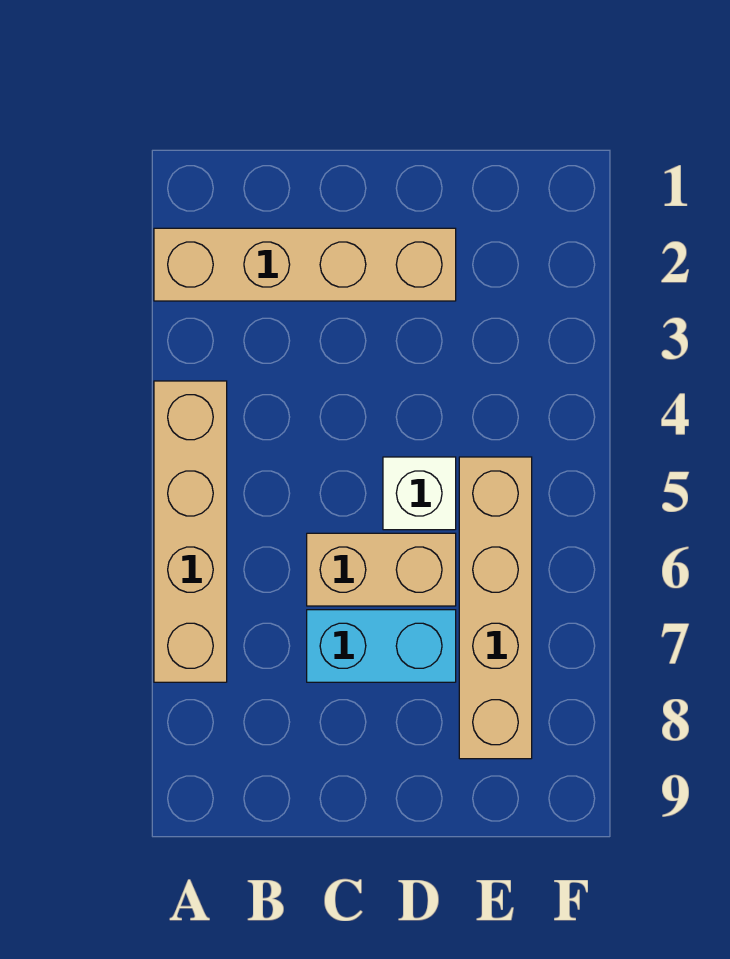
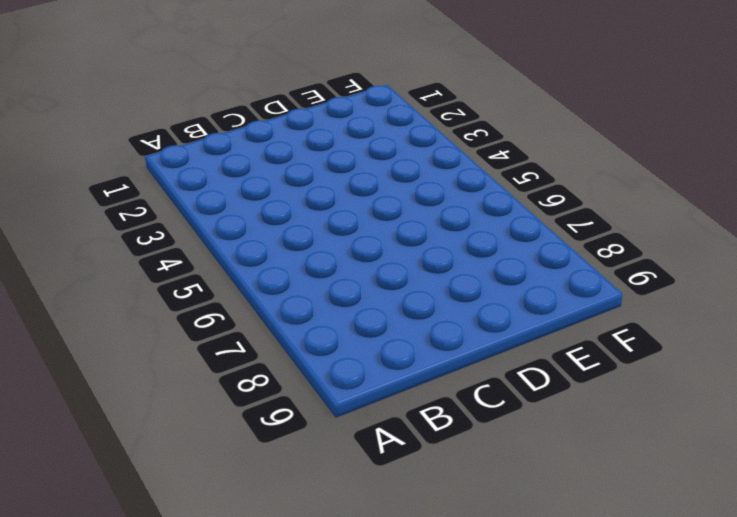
none -> tan 1x4 brick [154,228,456,301]
none -> tan 1x4 brick [154,381,227,682]

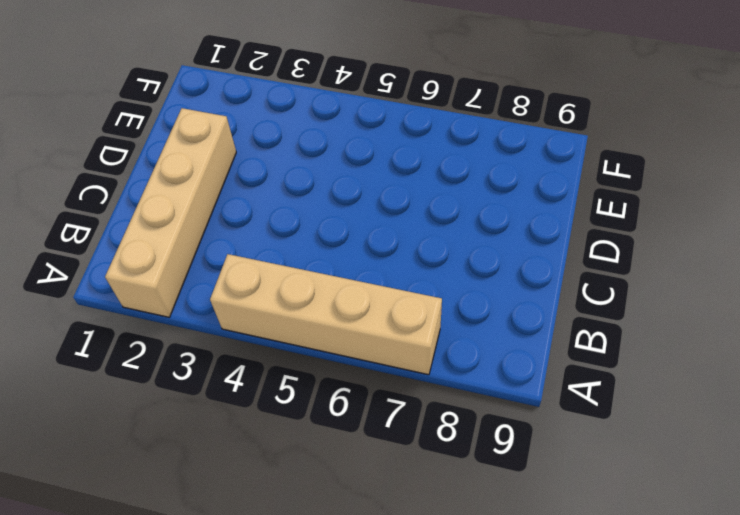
none -> tan 1x2 brick [307,533,456,606]
none -> cyan 1x2 brick [307,610,456,682]

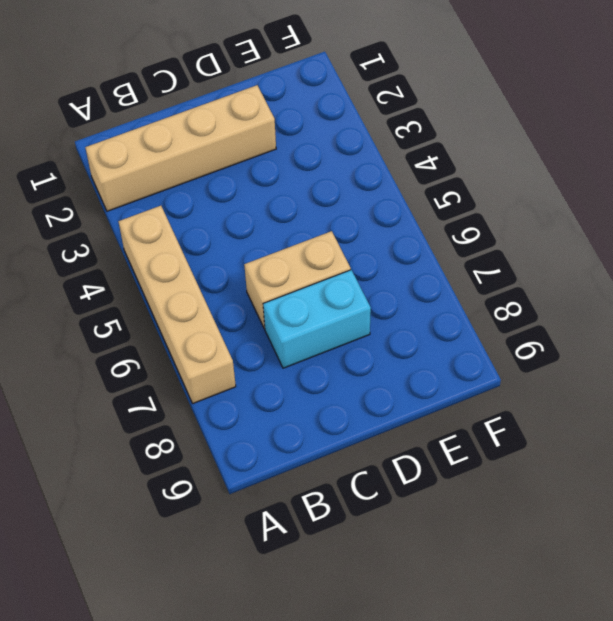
none -> white 1x1 brick [383,457,456,530]
none -> tan 1x4 brick [459,457,532,759]

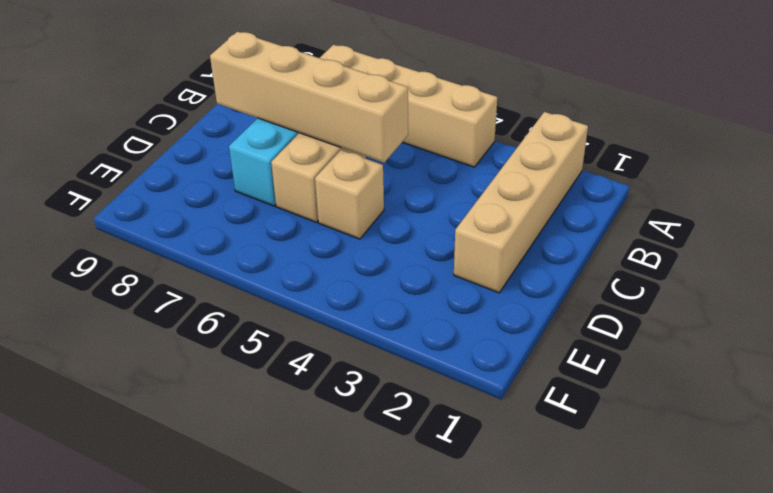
tan 1x4 brick [210,32,408,163] -> tan 1x4 brick moved to [459,457,532,759]
tan 1x1 brick [315,150,384,239] -> white 1x1 brick [383,457,456,530]

